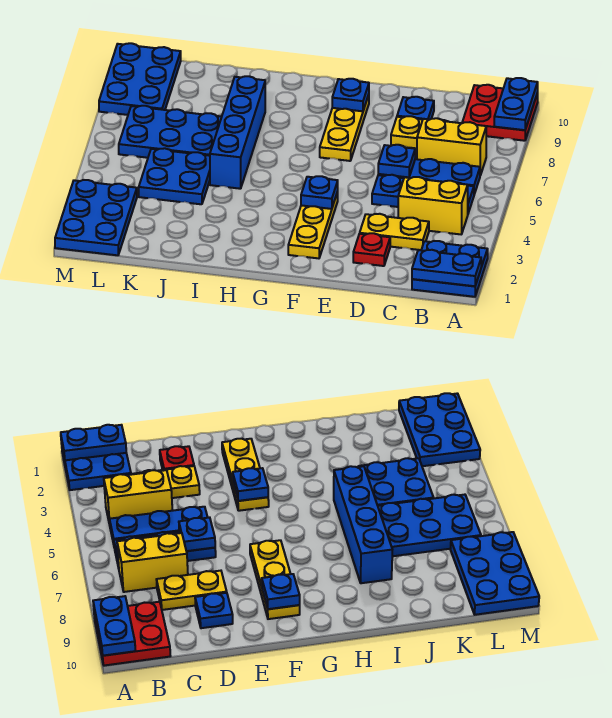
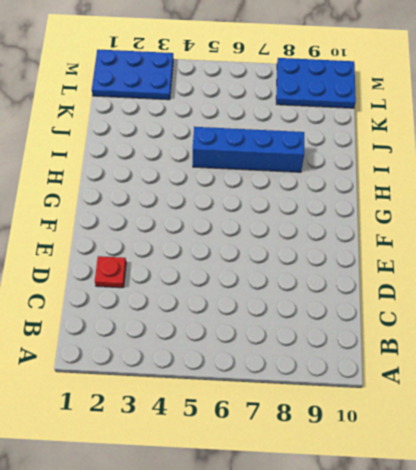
none -> blue 2x2 plate [412,241,488,297]
none -> red 2x2 plate [462,85,538,141]
none -> yellow 1x2 brick [398,177,468,234]

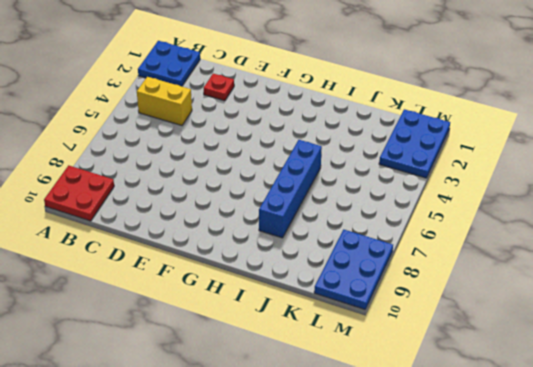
none -> blue 1x3 plate [372,175,474,213]
none -> blue 1x3 plate [378,159,480,194]
none -> yellow 1x2 brick [417,118,486,175]

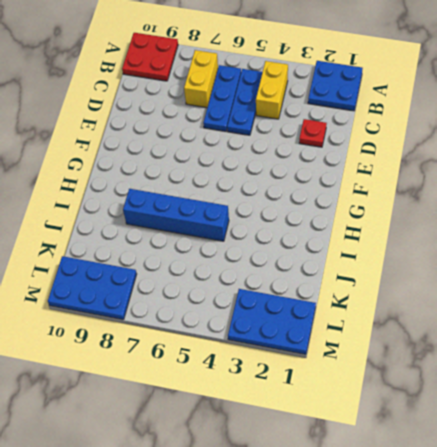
none -> yellow 1x2 plate [360,214,429,250]
none -> yellow 1x2 plate [391,116,448,148]
none -> blue 1x1 plate [397,97,434,120]

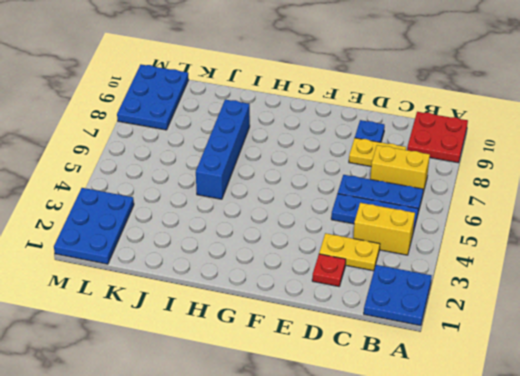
none -> yellow 1x3 plate [288,192,338,258]
none -> yellow 1x3 plate [320,95,369,161]
none -> blue 2x2 plate [139,148,210,204]

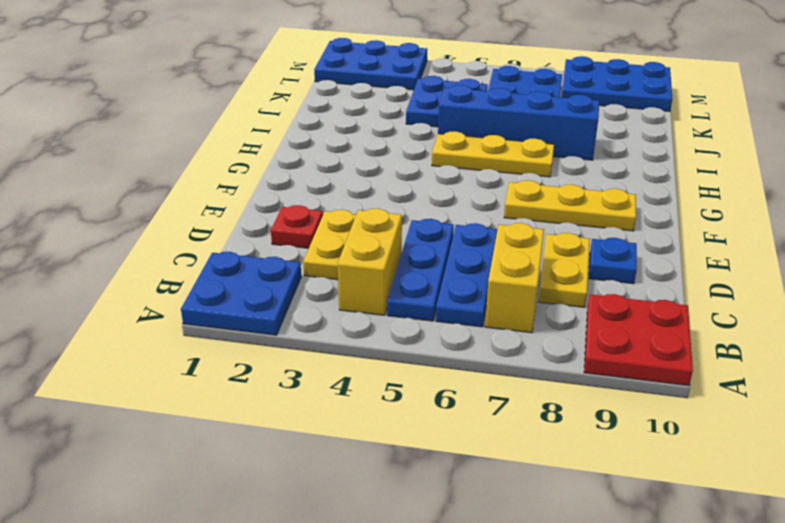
yellow 1x3 plate [432,131,554,177] -> yellow 1x3 plate moved to [288,192,338,258]
none -> blue 1x2 plate [412,250,481,286]
none -> blue 1x2 plate [494,78,538,130]
none -> blue 1x1 plate [378,145,415,177]

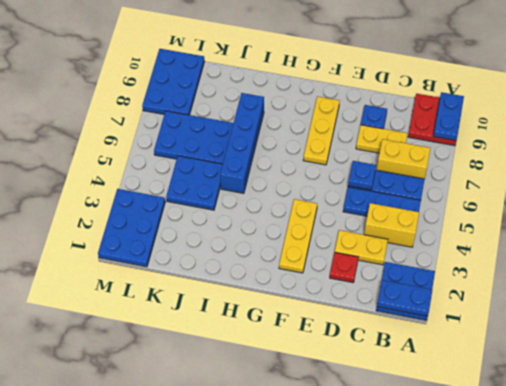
none -> blue 1x1 plate [301,176,338,209]
none -> blue 1x1 plate [332,79,369,111]

